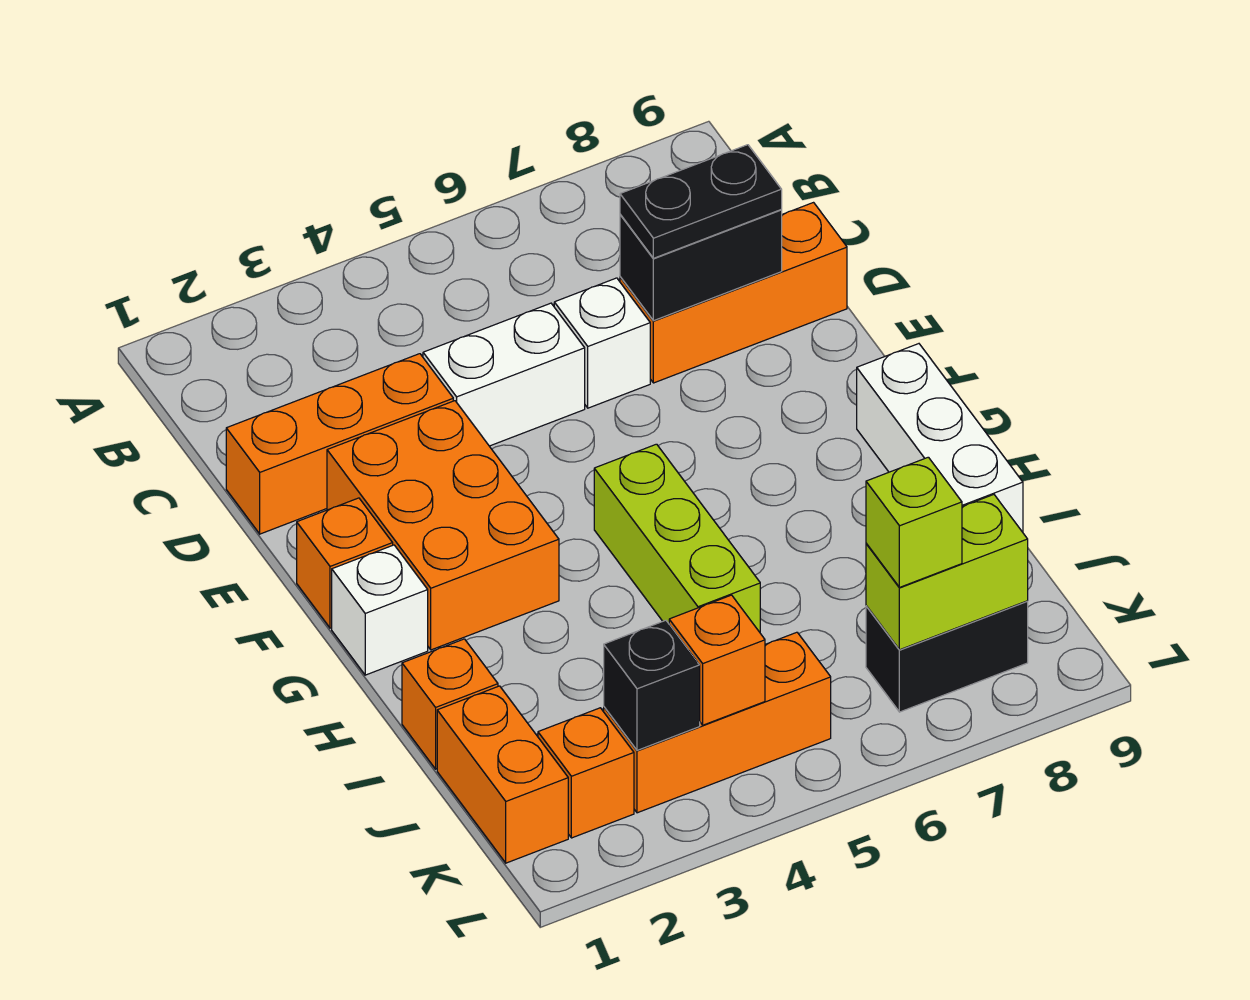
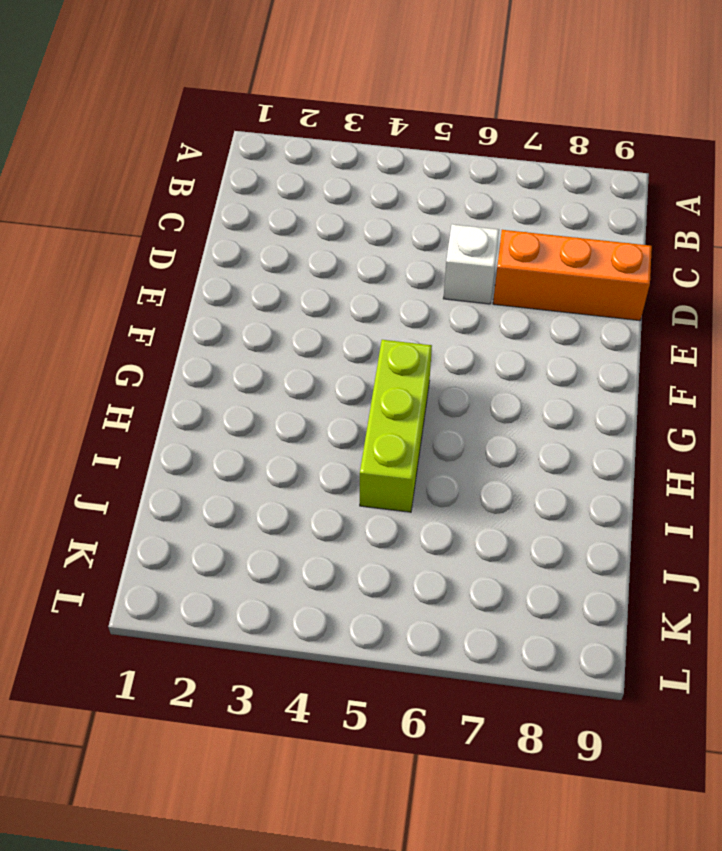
none -> orange 1x3 brick [226,354,453,534]
none -> white 1x2 brick [423,303,585,446]
none -> orange 2x3 brick [327,401,559,650]

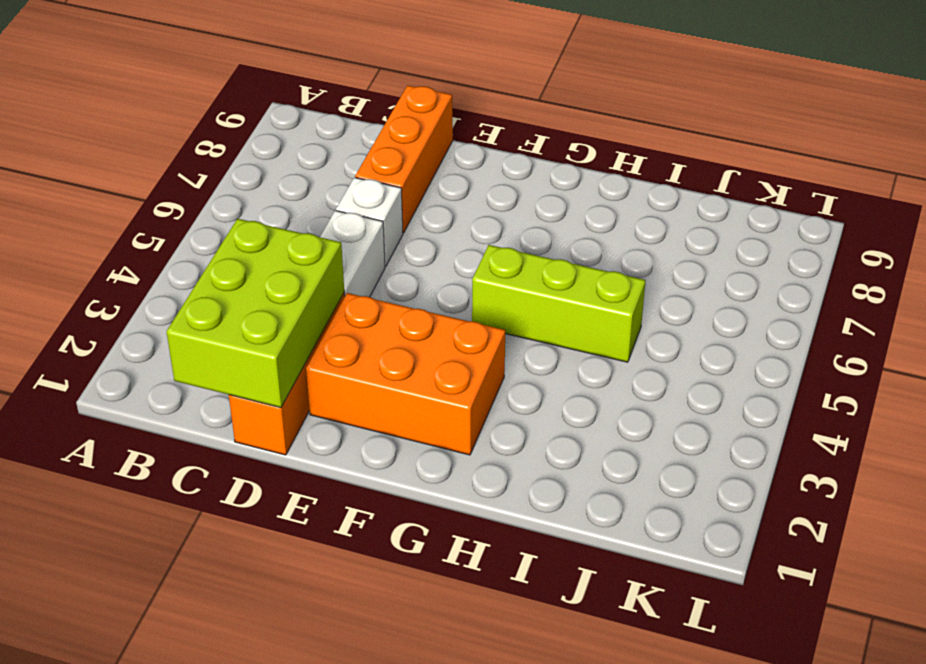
lime 2x3 brick [166,219,344,408] -> none
none -> orange 1x1 brick [297,498,393,628]
none -> white 1x1 brick [332,545,428,675]
none -> white 1x3 brick [857,344,1023,532]

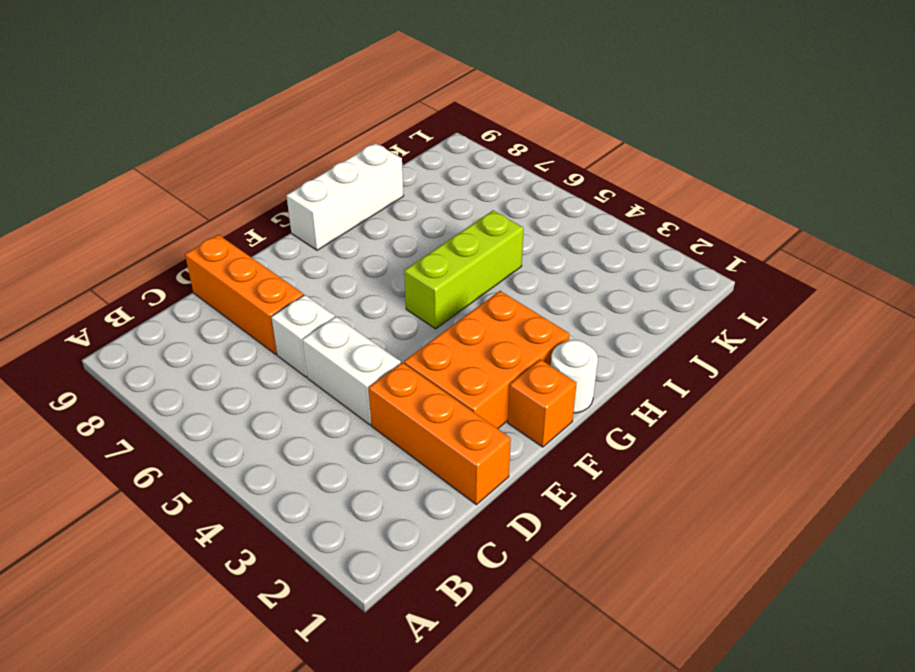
white 1x1 round brick [551,340,598,413] -> white 1x1 brick [332,545,428,675]
none -> orange 1x1 brick [402,639,498,769]
none -> orange 1x2 brick [437,686,568,863]
none -> orange 1x1 brick [538,708,634,838]

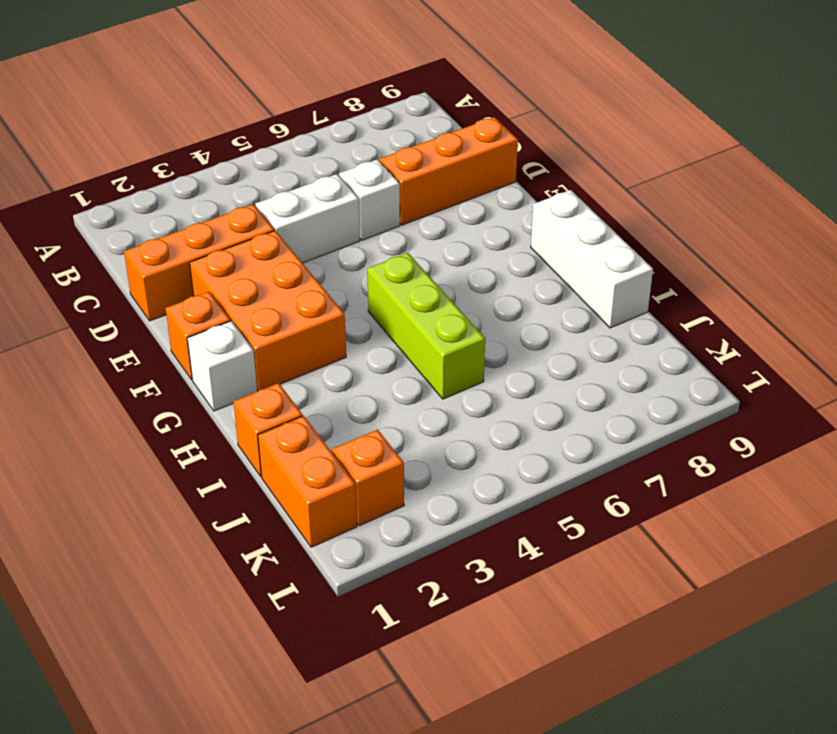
none -> orange 1x3 brick [604,632,831,813]
none -> black 1x2 brick [866,601,1028,712]
none -> black 1x2 brick [620,210,782,321]

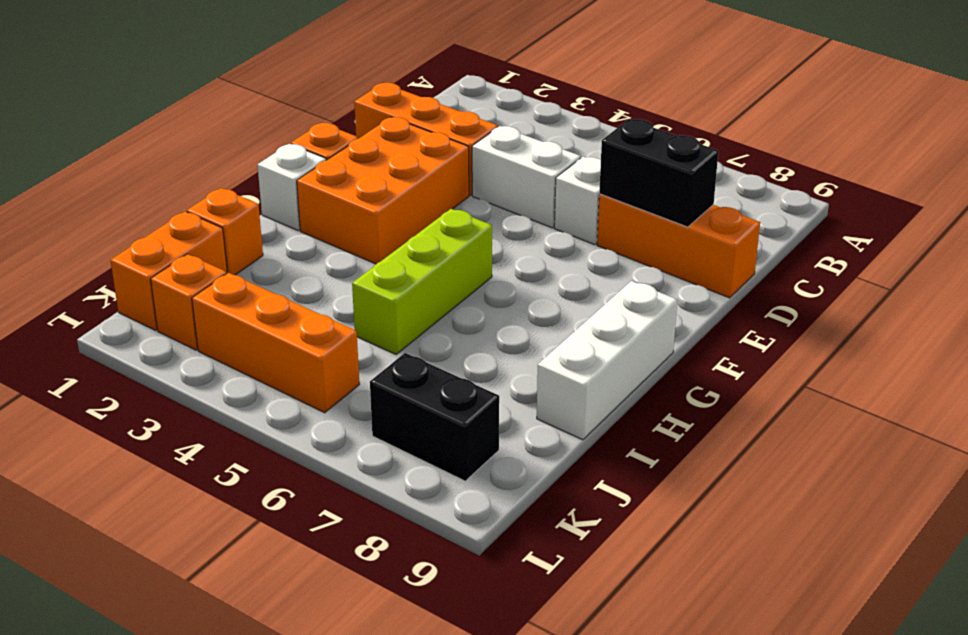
none -> black 1x1 brick [604,620,700,750]
none -> orange 1x1 brick [669,595,765,725]
none -> lime 1x2 brick [866,495,1028,650]

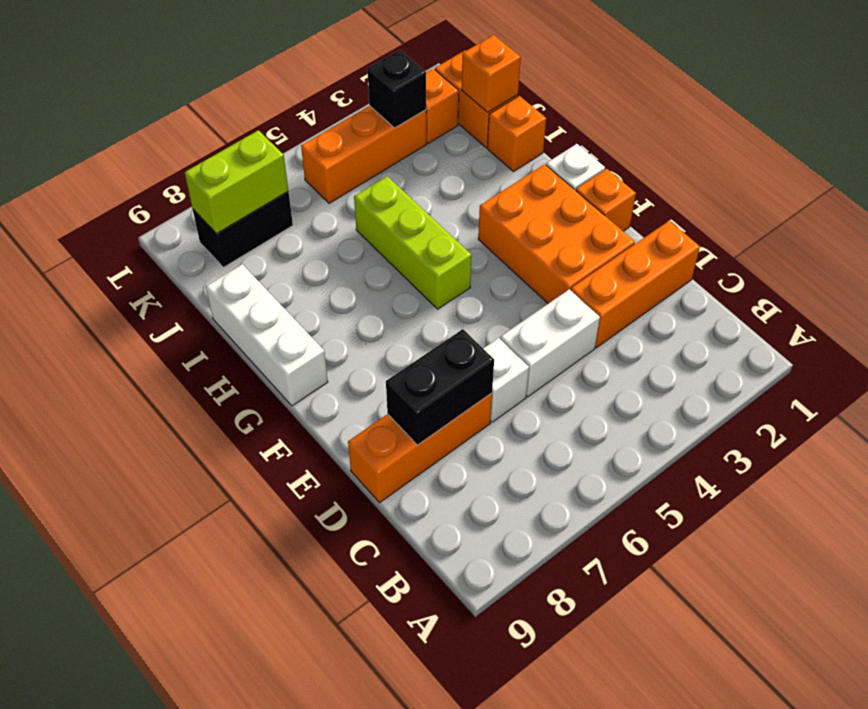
orange 1x1 brick [462,35,521,112] -> orange 1x1 brick moved to [669,595,765,725]
none -> black 1x2 plate [620,145,782,258]
none -> lime 1x1 brick [866,457,962,587]

